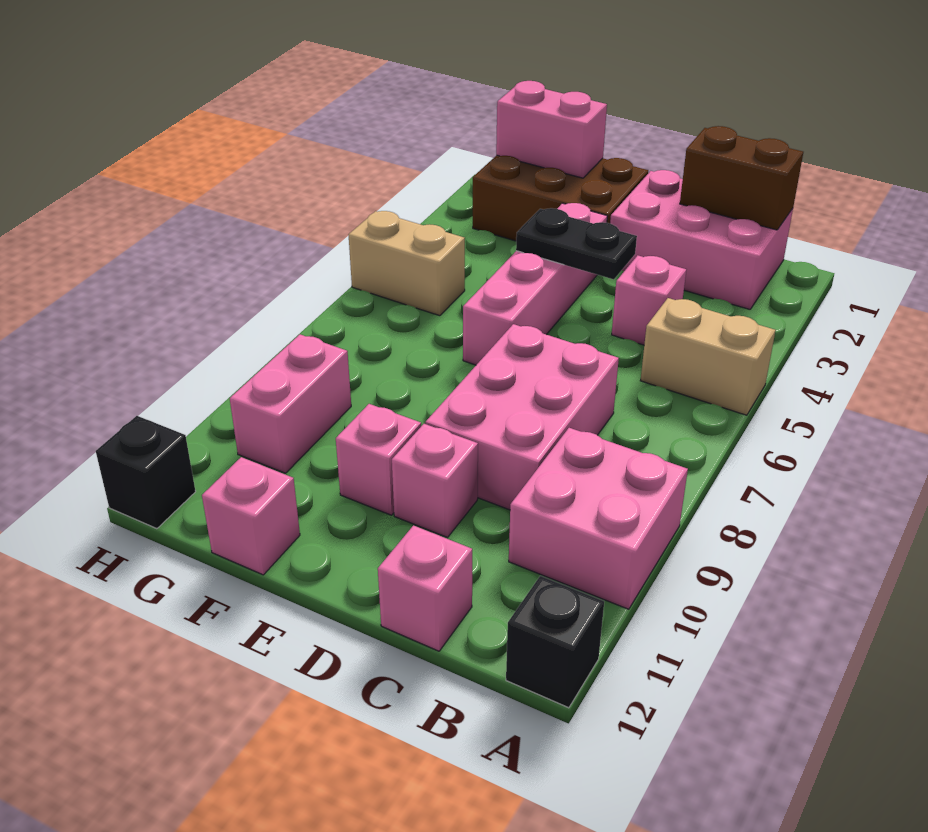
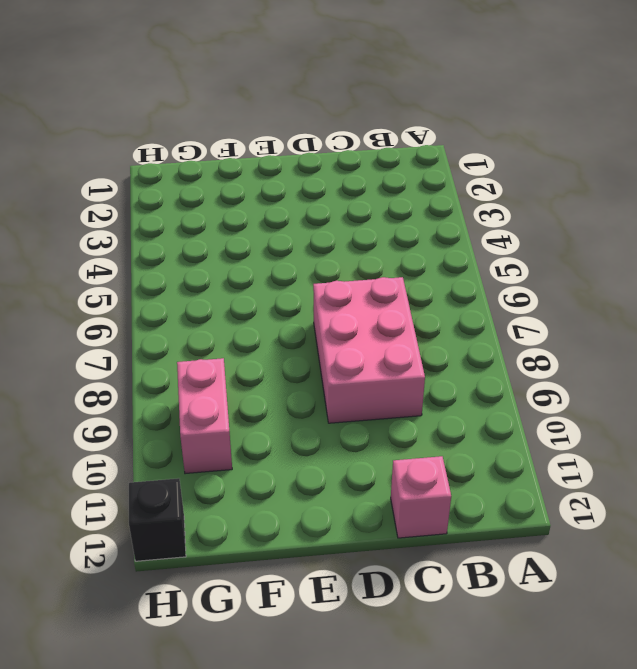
none -> tan 1x2 brick [640,298,776,415]
none -> pink 2x2 brick [509,428,688,609]
none -> black 1x1 brick [506,576,604,708]

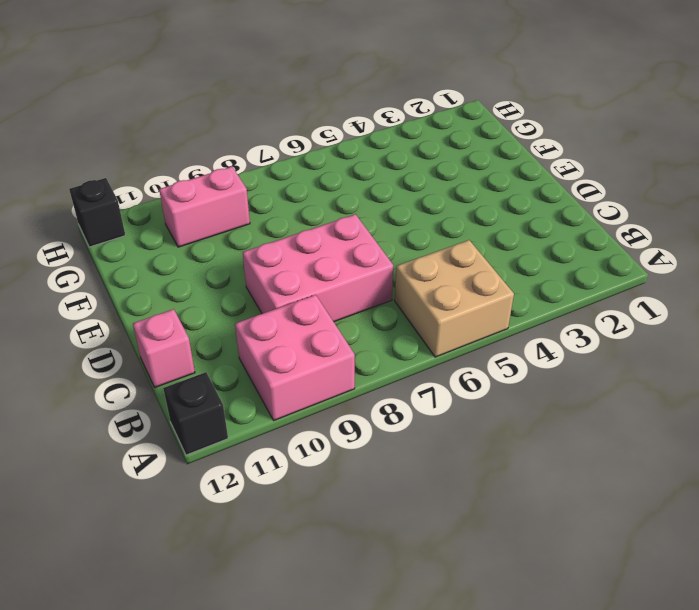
tan 2x2 brick [395,240,514,357] -> tan 1x2 brick [640,298,776,415]
none -> pink 2x3 brick [610,170,793,309]
none -> pink 1x1 brick [612,255,686,345]
none -> pink 1x1 brick [392,424,478,537]

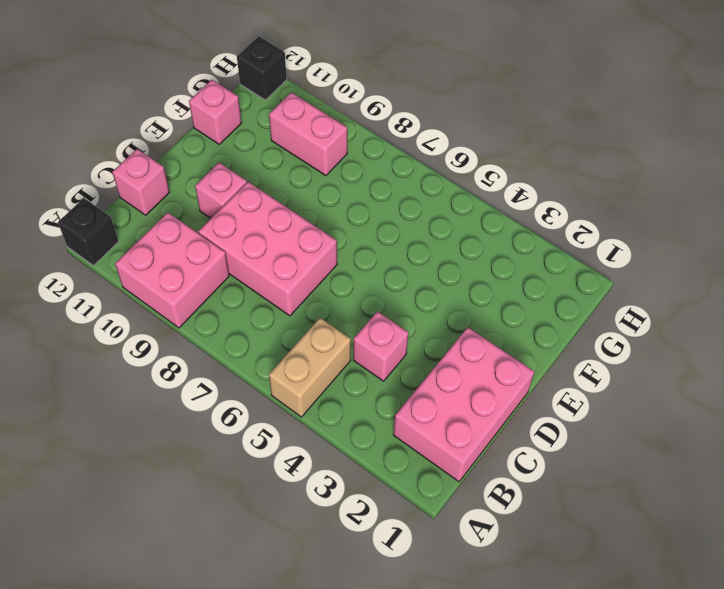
none -> brown 2x3 brick [473,155,648,241]
none -> pink 1x4 brick [463,203,607,365]
none -> pink 1x1 brick [336,404,421,515]

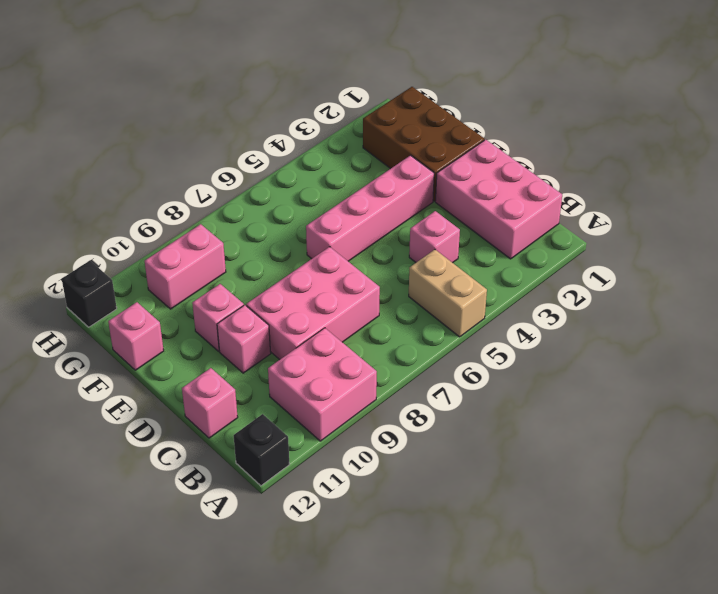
none -> tan 1x2 brick [349,211,465,316]
none -> brown 1x2 brick [680,126,803,230]
none -> black 1x2 plate [516,208,637,279]

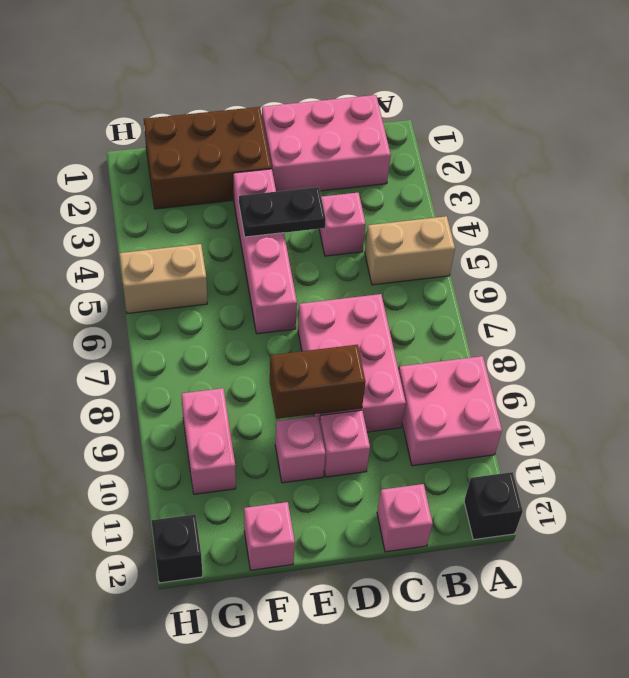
brown 1x2 brick [270,345,366,419] -> brown 1x2 brick moved to [680,126,803,230]
none -> pink 1x2 brick [496,81,607,178]

